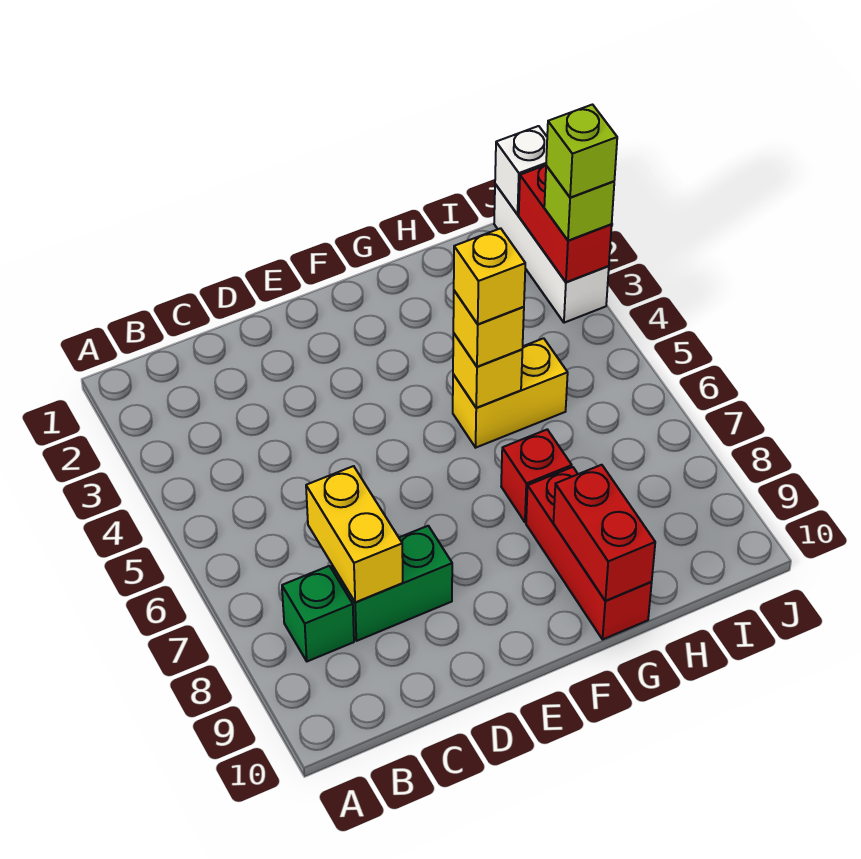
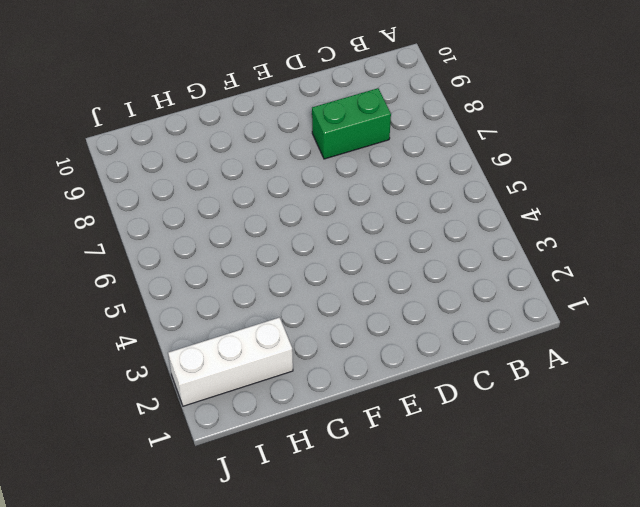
white 1x3 brick [168,318,293,406] -> white 1x3 brick turned to [494,184,609,323]
none -> green 1x1 brick [282,566,354,661]
none -> yellow 1x2 brick [453,338,568,448]
none -> red 1x1 brick [501,430,572,522]

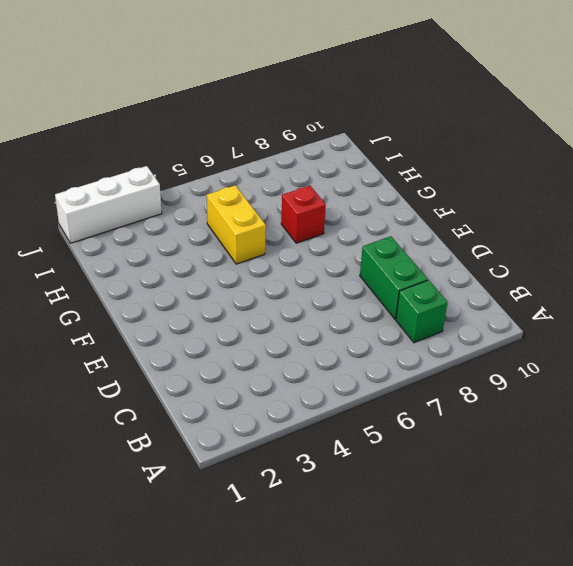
none -> red 1x3 brick [526,467,652,639]
none -> yellow 1x2 brick [306,466,403,602]
none -> yellow 1x1 brick [453,333,522,408]

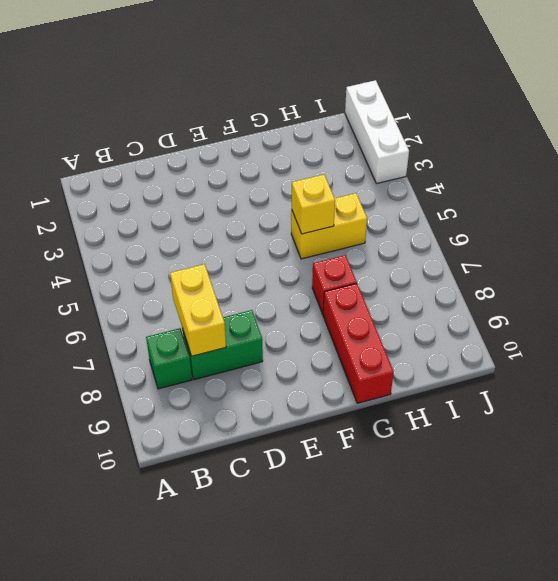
none -> red 1x2 brick [553,465,655,601]
none -> white 1x1 brick [495,126,547,215]
none -> red 1x2 brick [519,165,612,282]

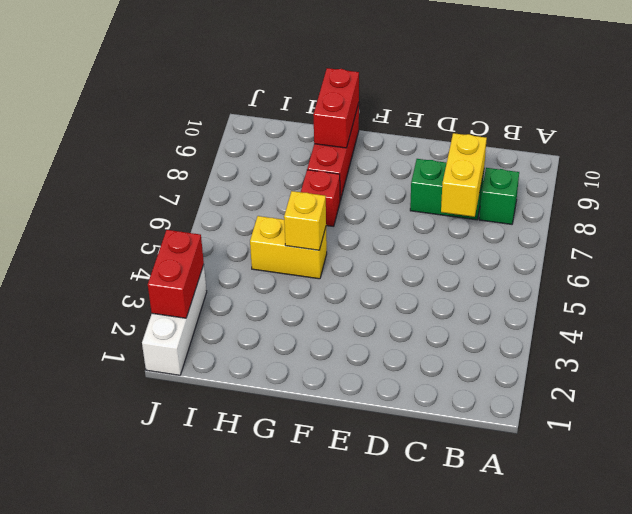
none -> white 1x1 brick [495,126,547,215]
none -> yellow 1x1 brick [453,291,524,367]
none -> lime 1x1 brick [544,166,614,241]

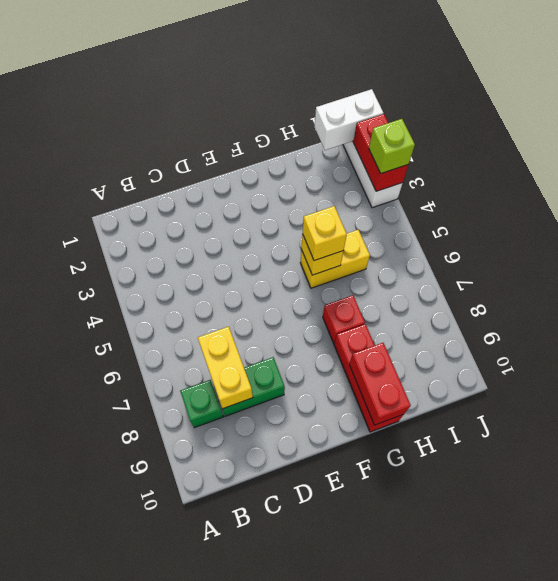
white 1x2 brick [314,89,383,150] -> white 1x1 brick [495,126,547,215]
none -> yellow 1x1 brick [454,228,525,324]
none -> lime 1x1 brick [546,105,617,197]

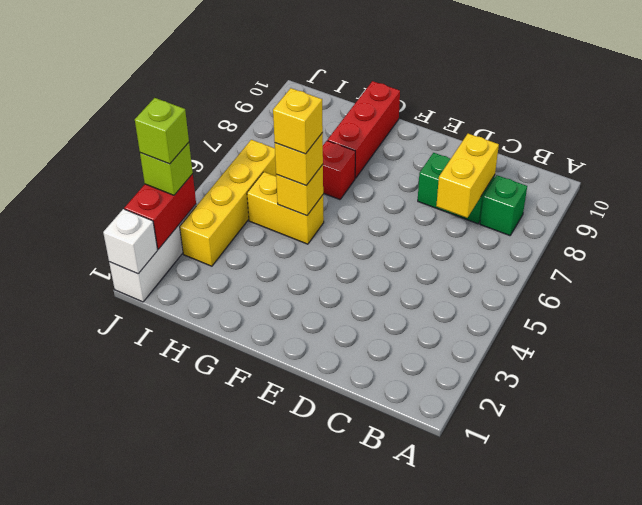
yellow 1x4 brick [180,140,276,266] -> none
none -> red 1x2 brick [553,465,655,601]

